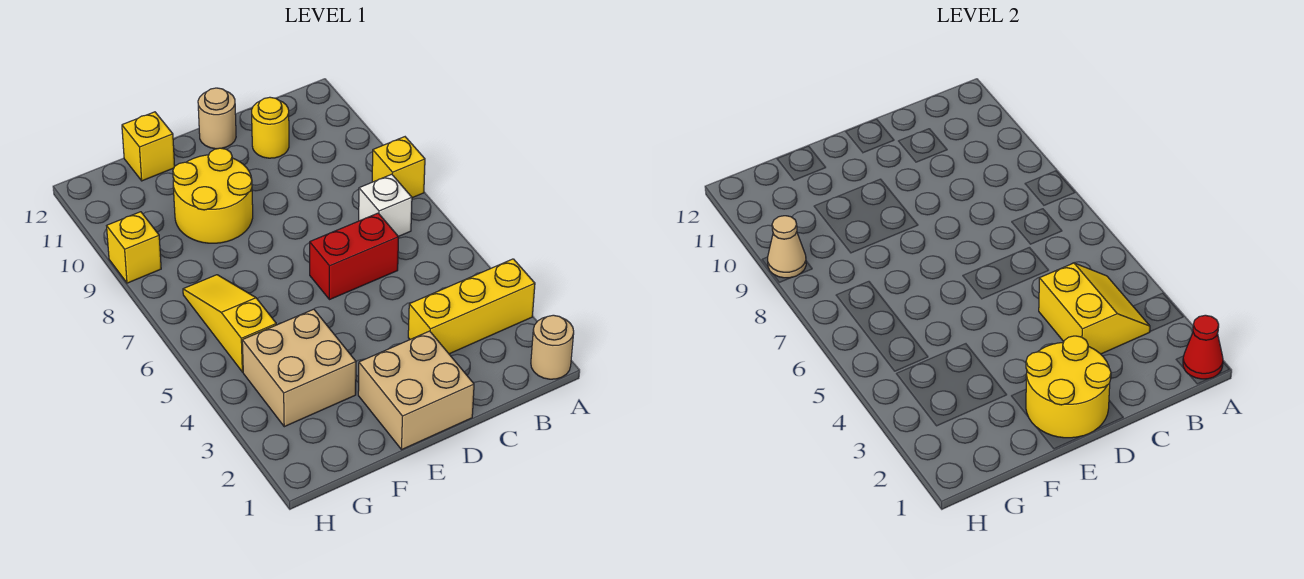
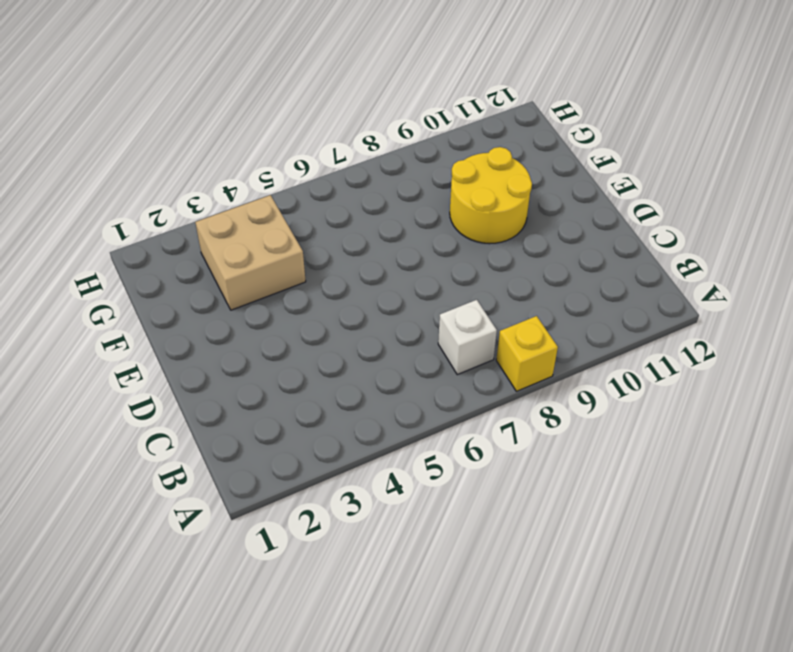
none -> tan 1x1 round brick [531,315,574,379]
none -> yellow 1x3 brick [408,259,535,354]
none -> red 1x2 brick [310,213,399,300]

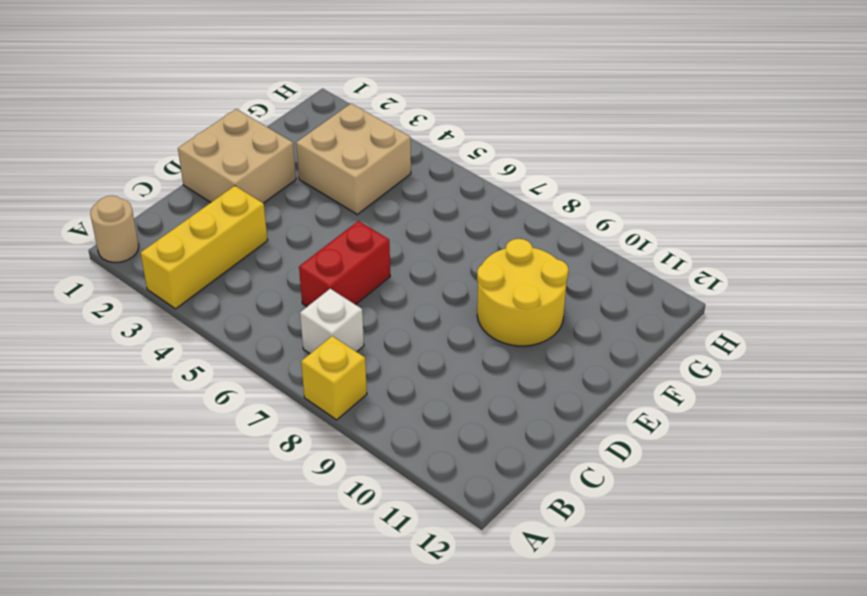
none -> yellow 1x1 round brick [252,97,289,158]
none -> tan 1x1 round brick [198,88,236,149]
none -> yellow 1x1 brick [122,112,175,181]

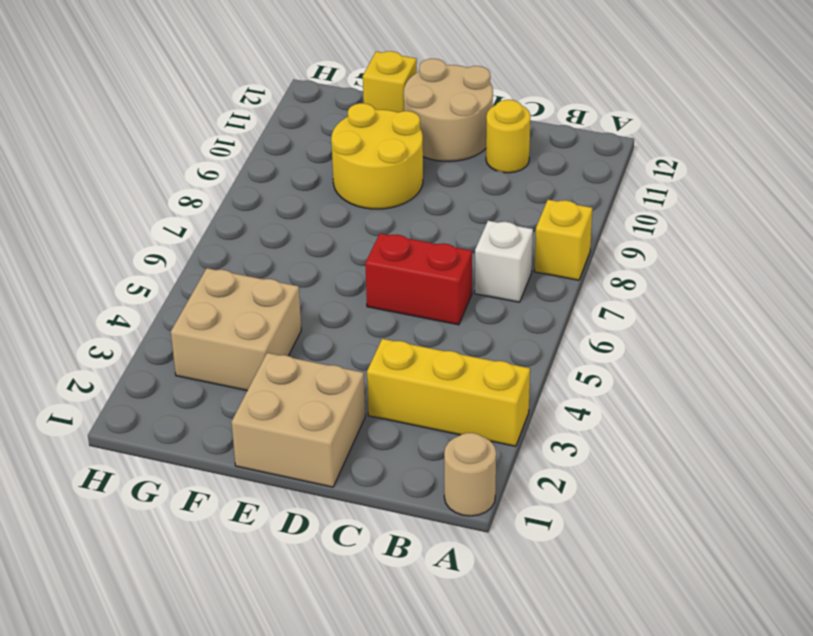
tan 2x2 round brick [404,59,493,162] -> tan 1x1 round brick [198,88,236,149]
none -> yellow 1x3 slope [183,275,276,372]
none -> yellow 1x1 brick [107,212,161,283]
none -> red 1x1 cone [1183,315,1223,379]

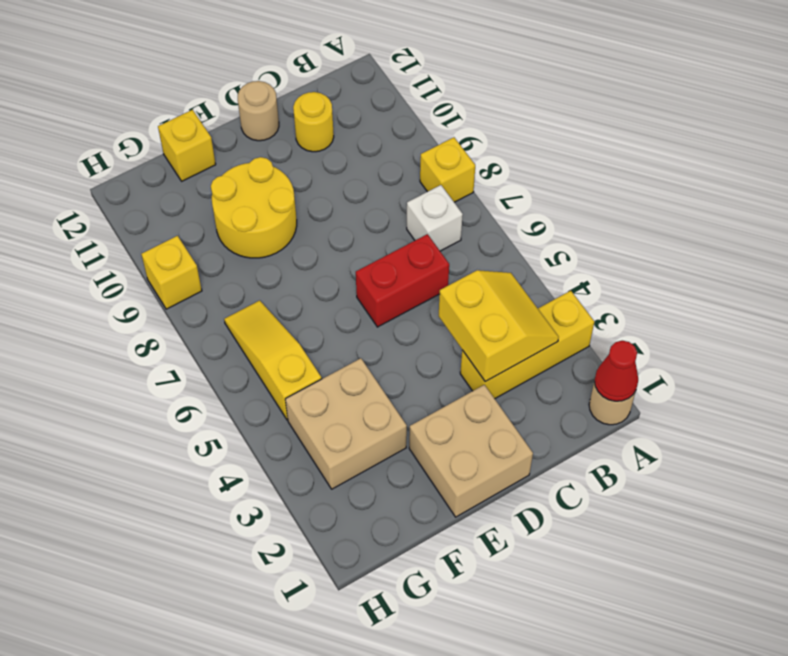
none -> yellow 2x2 round brick [1026,336,1111,438]
none -> tan 1x1 cone [768,216,806,278]

